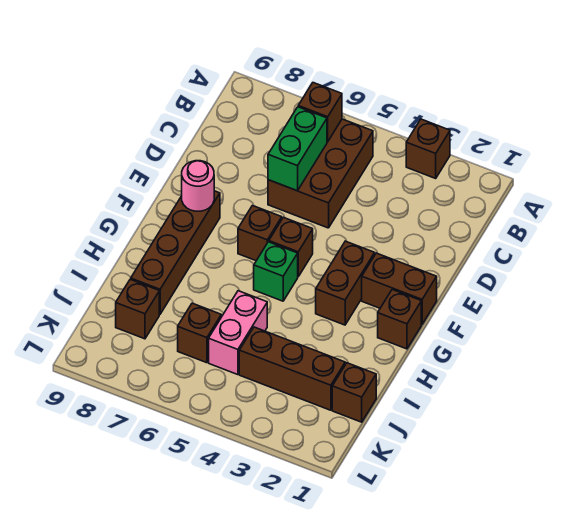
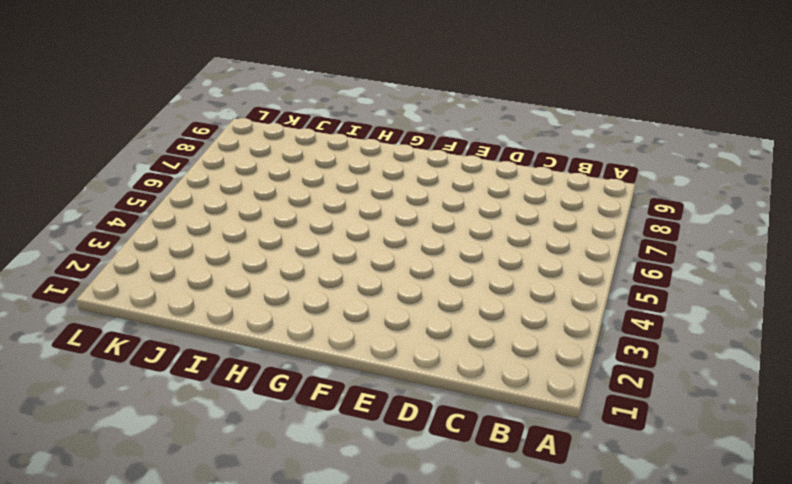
none -> brown 1x1 brick [406,119,450,178]
none -> brown 2x3 brick [268,119,373,228]
none -> brown 1x2 brick [362,253,437,324]

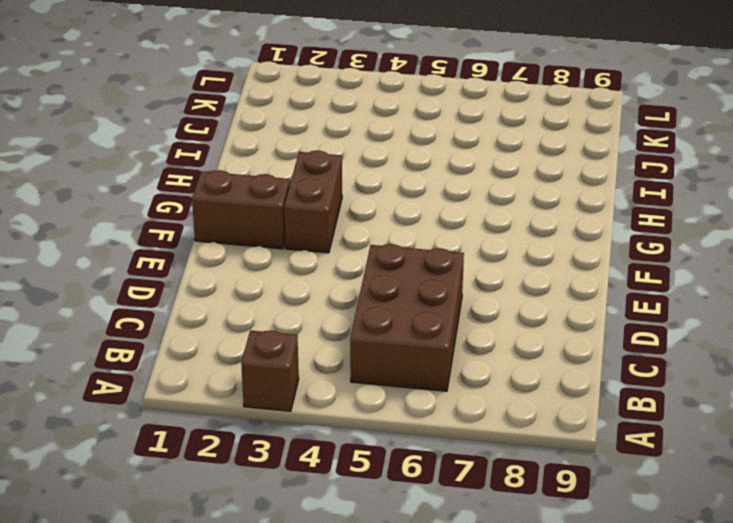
none -> brown 1x1 brick [269,217,313,277]
none -> brown 1x1 brick [238,206,282,261]
none -> brown 1x4 brick [131,191,220,314]

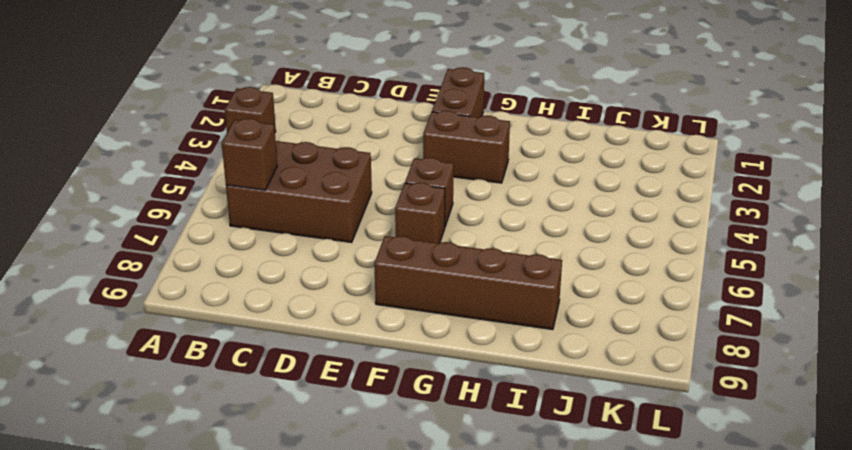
none -> brown 1x1 brick [378,290,421,349]
none -> green 1x1 brick [254,242,298,301]
none -> pink 1x2 brick [209,291,267,375]

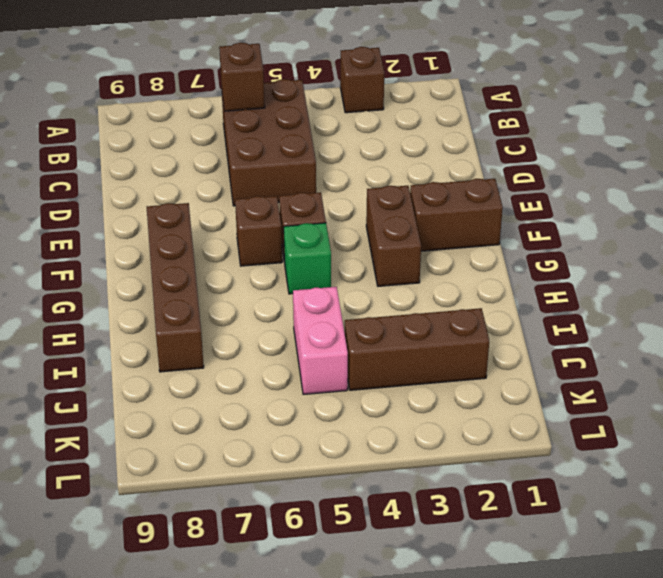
none -> brown 1x1 brick [378,290,421,349]
none -> brown 1x1 brick [332,363,376,422]
none -> brown 1x1 brick [178,303,221,363]

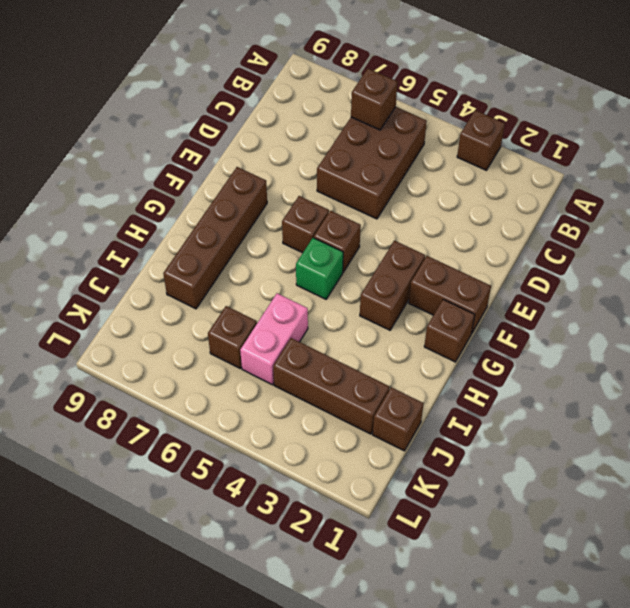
none -> brown 1x1 brick [116,279,159,339]
none -> green 1x2 brick [268,107,327,191]
none -> pink 1x1 round brick [182,161,214,211]

